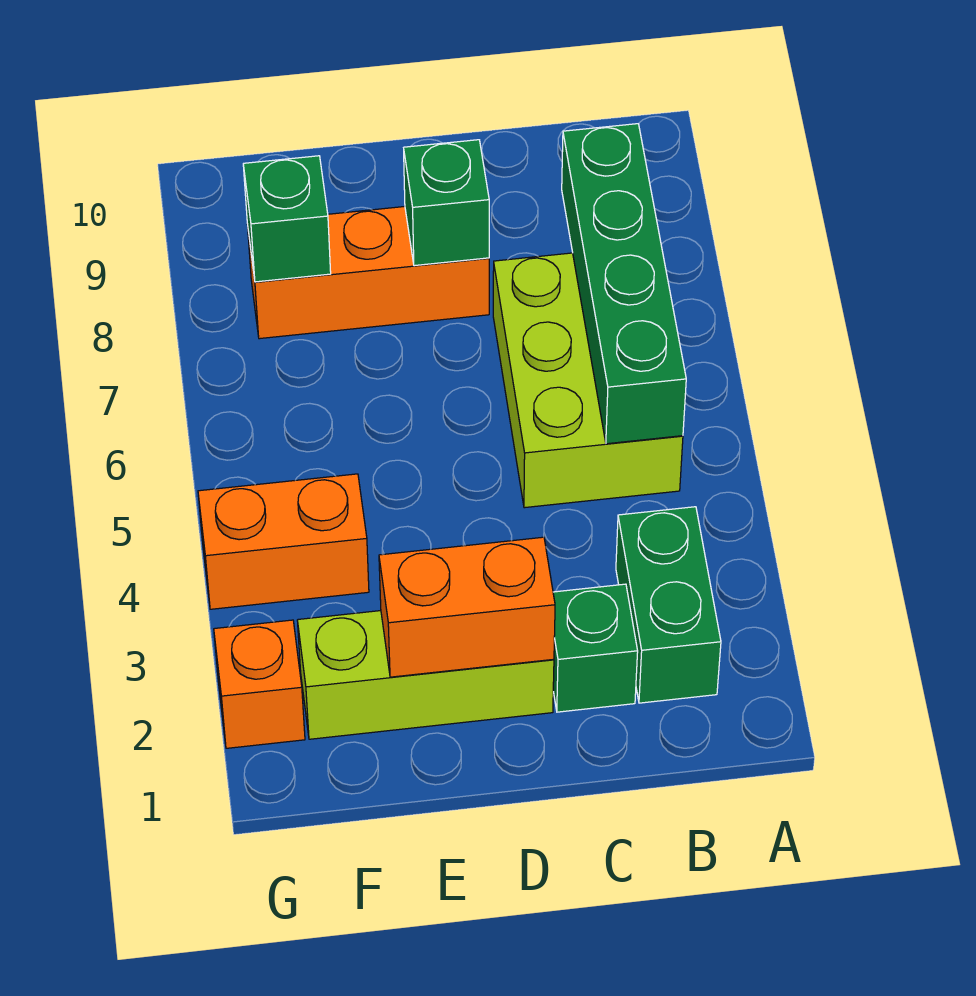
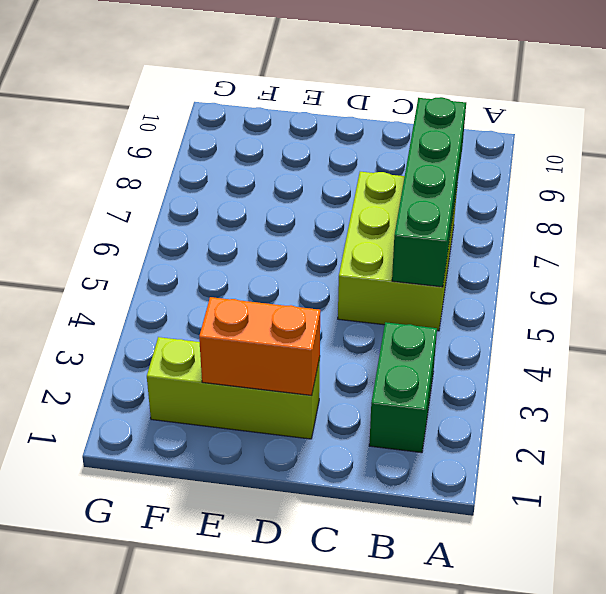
none -> green 1x1 brick [553,584,638,712]
none -> orange 1x3 brick [247,207,489,339]

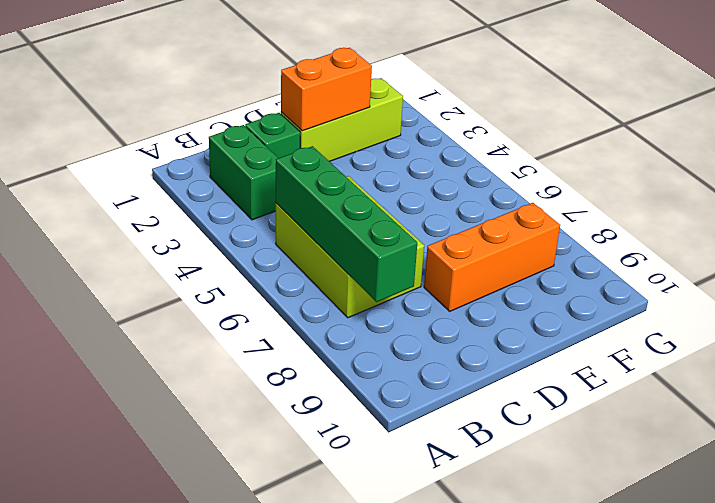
none -> orange 1x2 brick [198,474,369,609]
none -> orange 1x1 brick [214,620,305,748]

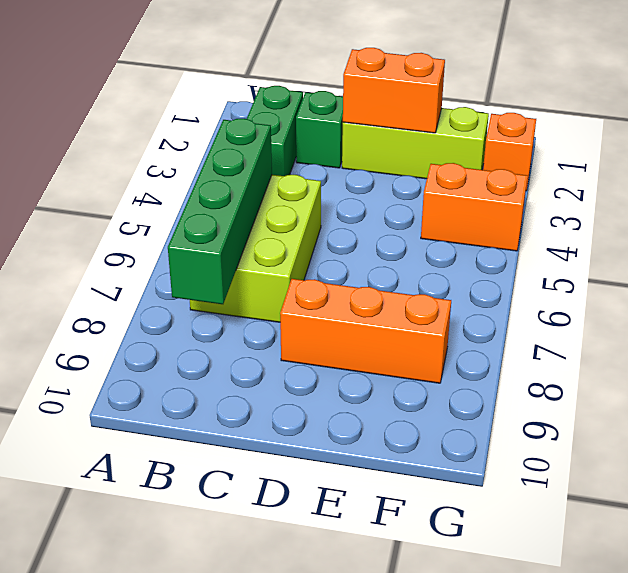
none -> green 1x1 brick [404,140,489,266]
none -> green 1x1 brick [243,156,331,282]

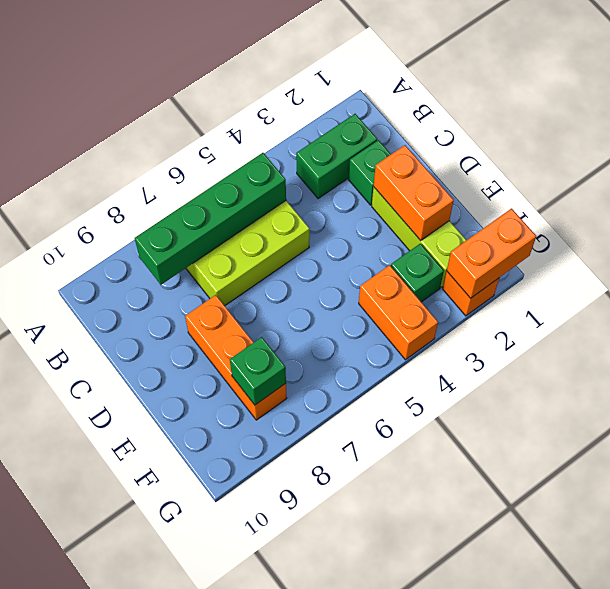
green 1x1 brick [391,244,444,302] -> green 1x1 brick moved to [404,140,489,266]
orange 1x2 brick [447,209,536,298] -> none

